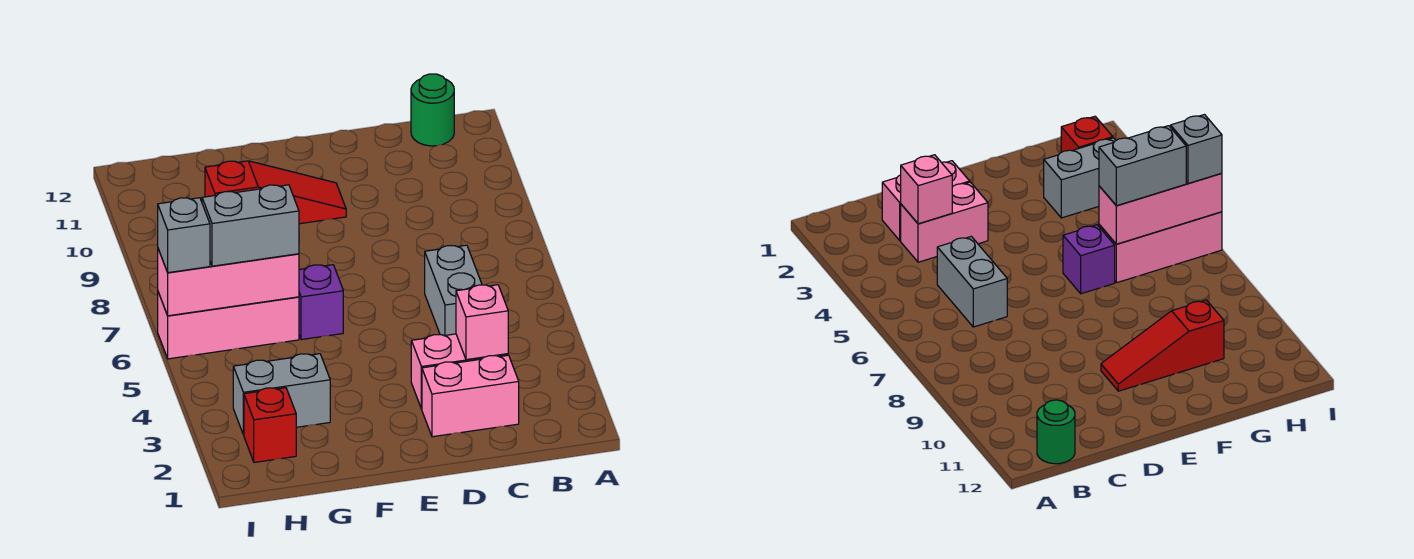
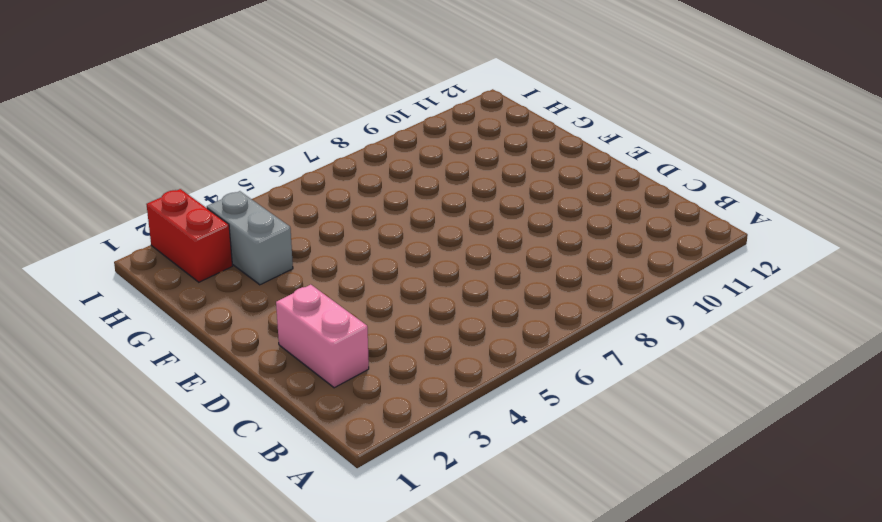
red 1x2 brick [146,189,232,282] -> red 1x1 brick [244,388,296,462]
none -> green 1x1 round brick [411,74,454,146]
none -> pink 1x2 brick [411,334,508,409]
none -> grey 1x2 brick [425,245,482,336]

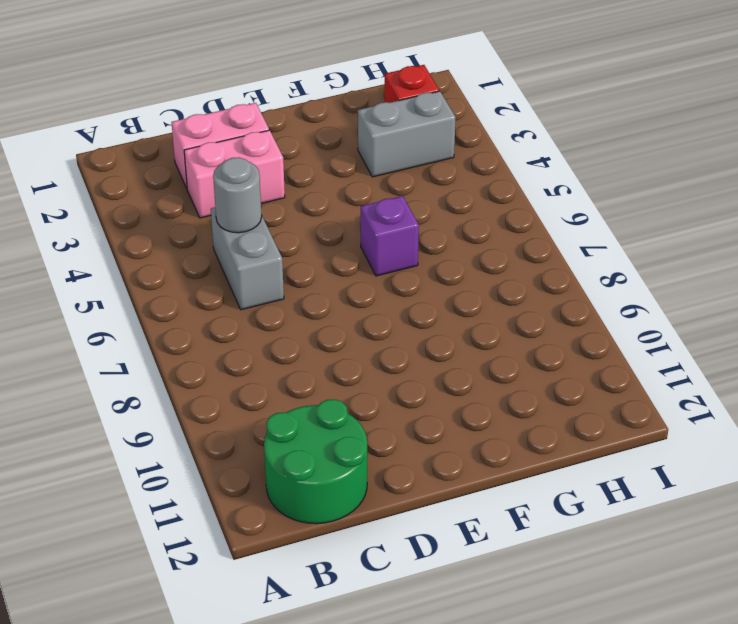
green 2x2 round brick [264,399,367,524] -> green 1x1 round brick [411,74,454,146]
grey 1x1 round brick [213,158,262,233] -> none
none -> red 1x3 slope [205,161,346,224]
none -> pink 1x3 brick [158,292,299,359]
none -> pink 1x1 brick [456,285,508,360]

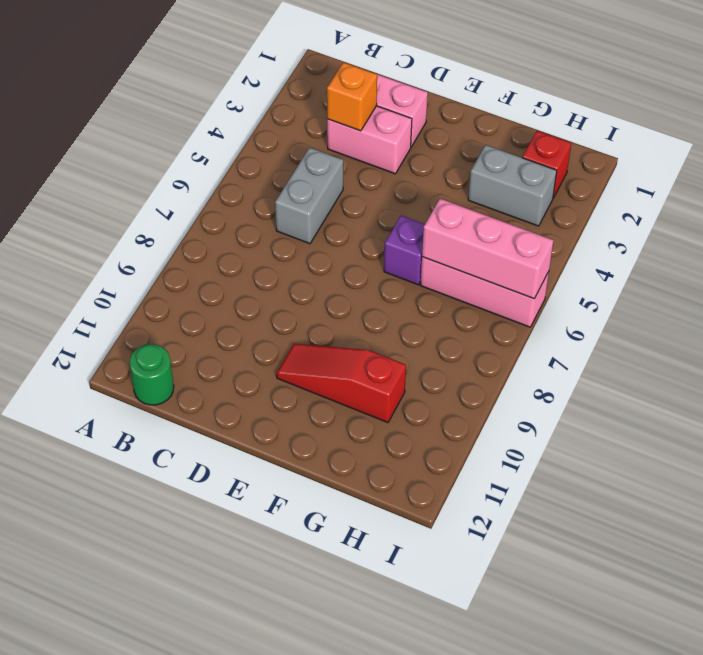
orange 1x1 brick [327,62,377,131] -> pink 1x1 brick [456,285,508,360]
none -> grey 1x2 brick [202,185,299,266]
none -> grey 1x1 brick [158,198,210,273]

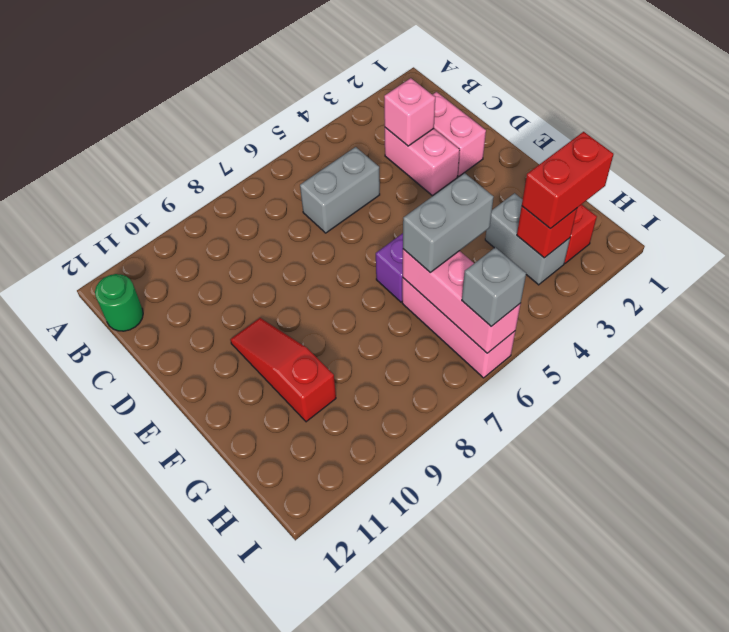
grey 1x2 brick [403,173,494,272] -> grey 1x2 brick turned to [202,185,299,266]
red 1x2 brick [522,132,614,228] -> none
red 1x1 brick [517,206,577,258] -> none

